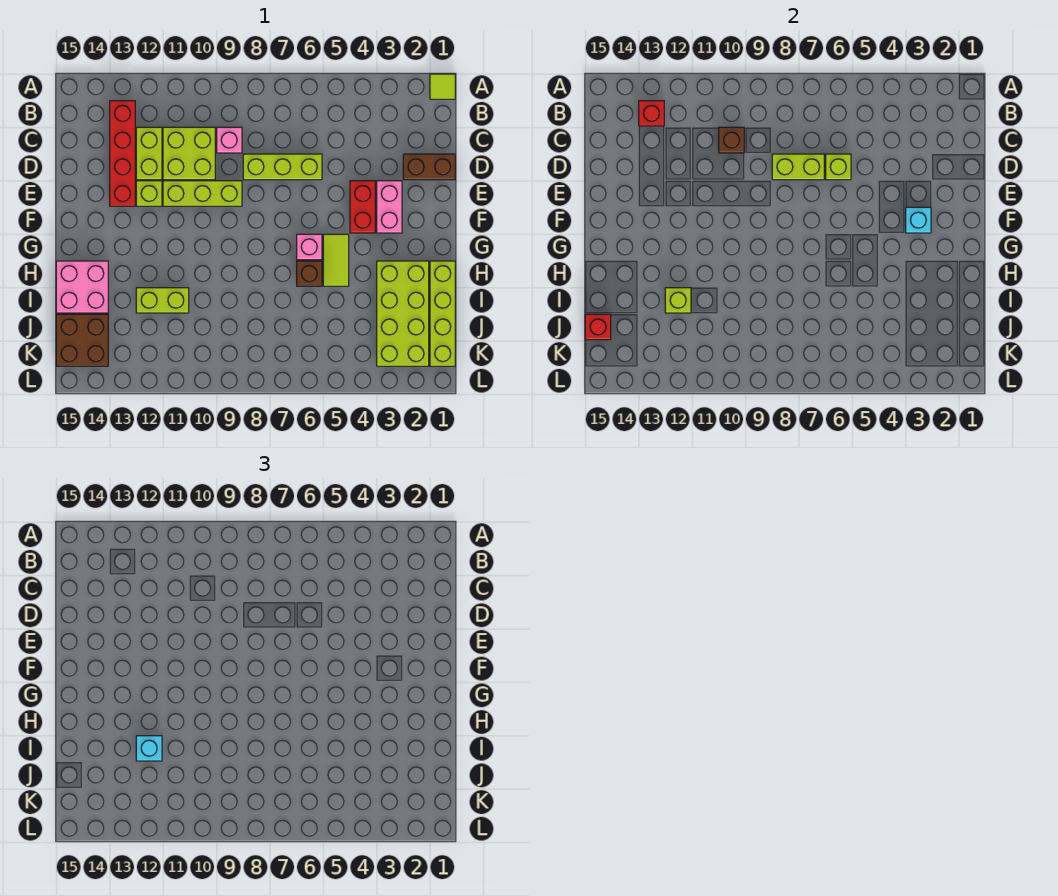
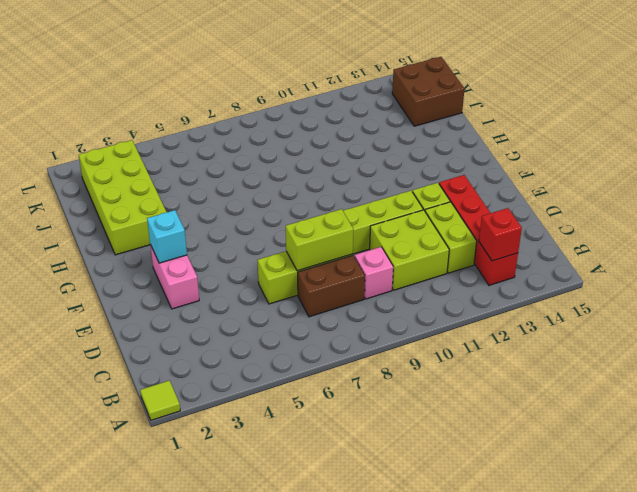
brown 1x2 brick [298,255,365,317] -> brown 1x2 brick moved to [403,154,455,180]
none -> red 1x2 brick [350,181,375,233]
none -> lime 1x2 tile [323,234,349,286]
none -> pink 1x1 brick [297,234,322,260]

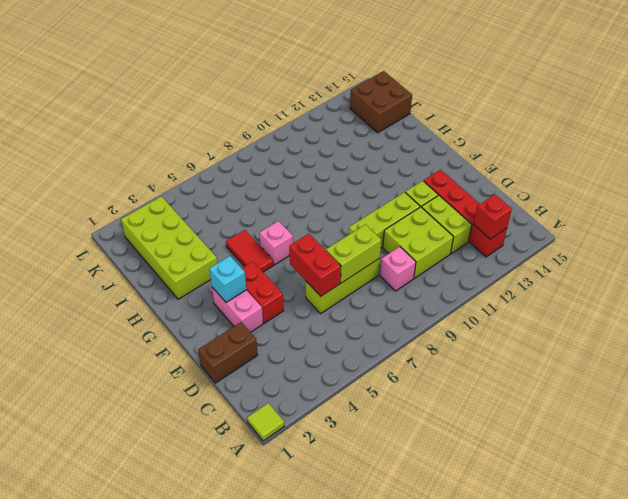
red 1x2 brick [289,234,341,296] -> lime 1x1 brick [826,154,851,180]
red 1x2 tile [226,230,274,272] -> lime 1x2 tile [323,234,349,286]
none -> lime 1x4 brick [430,261,455,366]
none -> brown 1x1 brick [297,261,322,286]
none -> pink 2x2 brick [56,261,108,313]

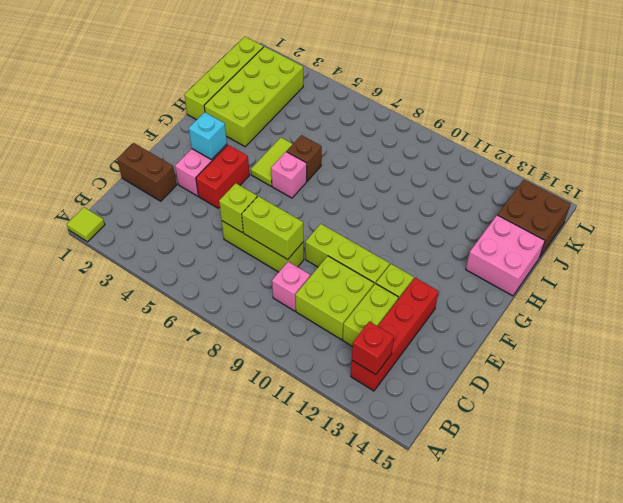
none -> lime 1x2 brick [136,288,189,313]
none -> brown 1x1 brick [719,127,744,153]
none -> lime 1x1 brick [665,288,691,313]

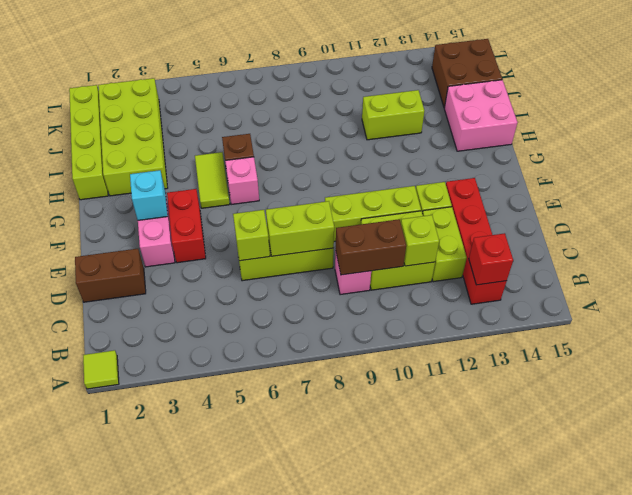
brown 1x2 brick [336,219,406,275] -> brown 1x1 brick [719,127,744,153]
lime 1x1 brick [401,215,439,266] -> lime 1x1 brick moved to [665,288,691,313]
none -> red 1x1 brick [585,314,611,340]
none -> cyan 1x1 brick [136,736,162,761]

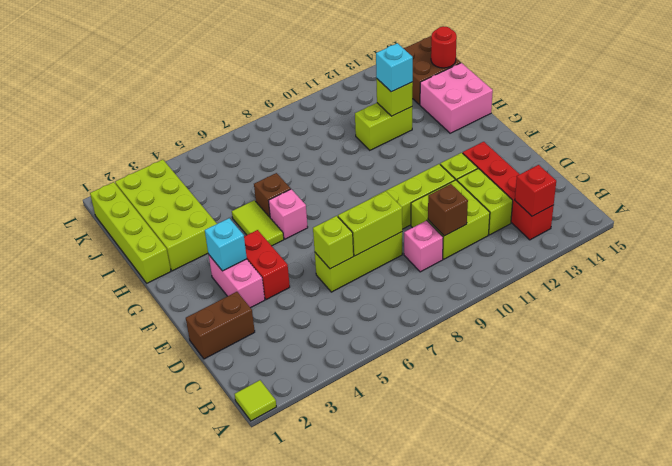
red 1x1 round brick [431,26,457,68] -> red 1x1 brick [585,314,611,340]

